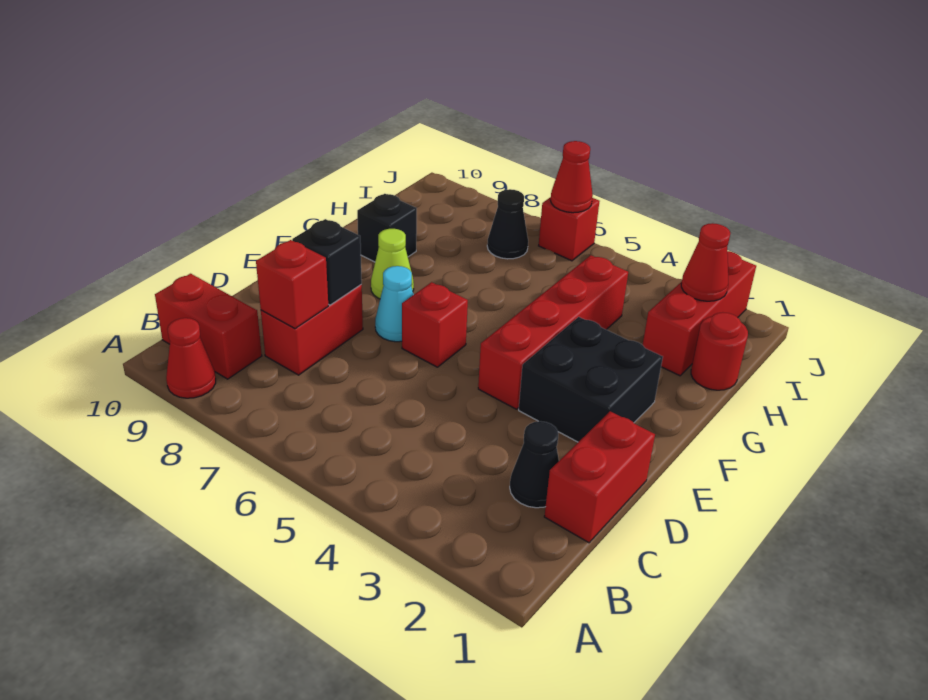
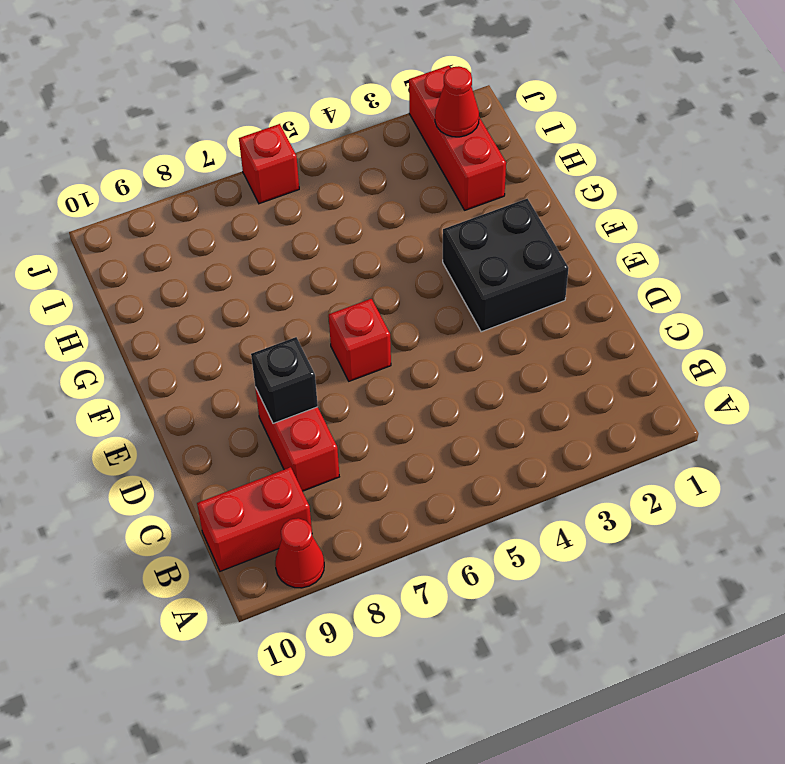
none -> red 1x2 brick [544,411,655,543]
none -> black 1x1 cone [510,421,559,508]
none -> red 1x4 brick [478,255,628,409]

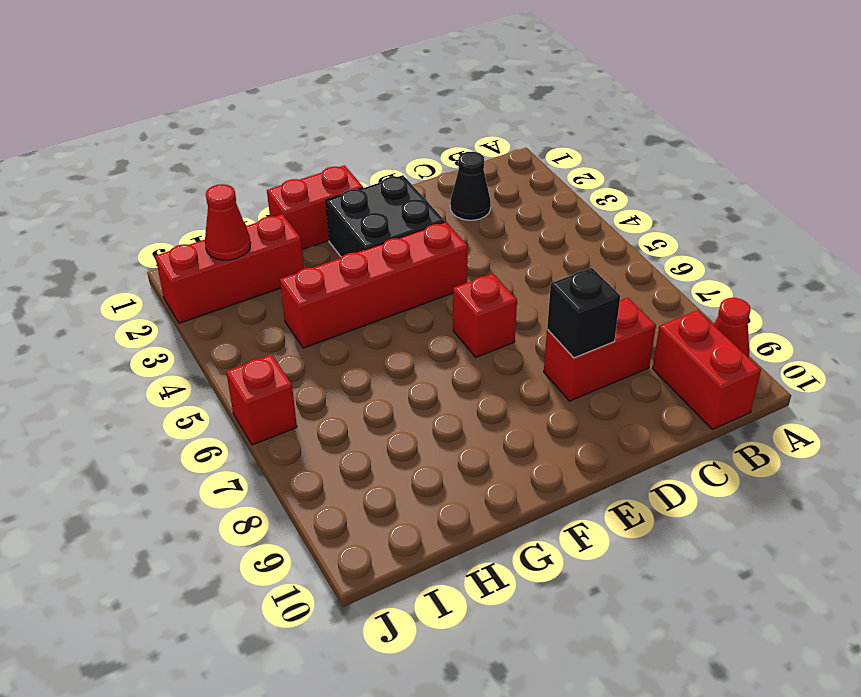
red 1x2 brick [267,166,363,250] -> red 1x2 brick moved to [544,411,655,543]
none -> cyan 1x1 cone [375,266,414,342]
none -> lime 1x1 cone [371,229,414,299]
none -> black 1x1 brick [357,194,417,262]

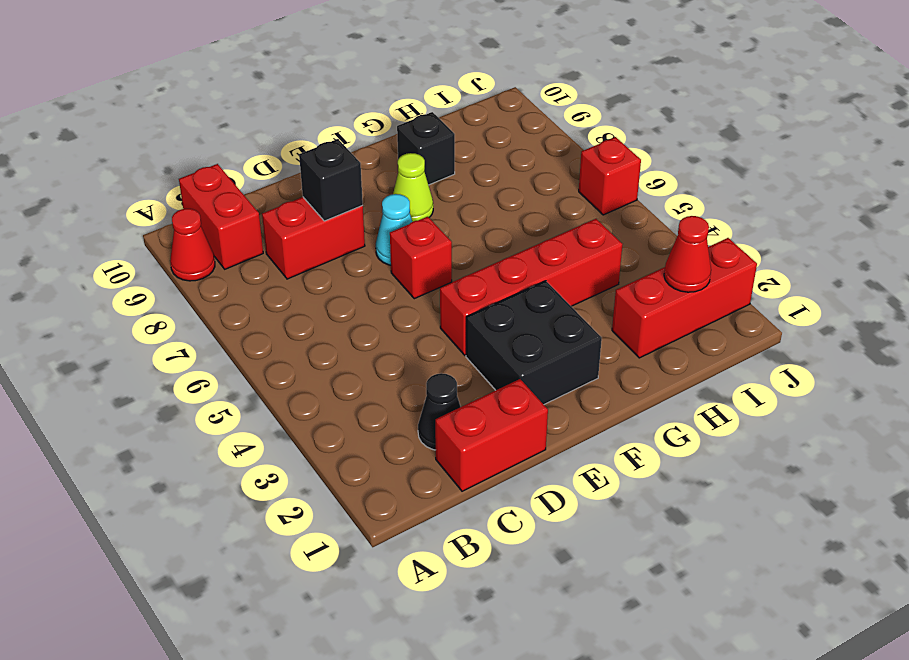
none -> red 1x1 round brick [691,312,748,390]
none -> black 1x1 cone [487,189,528,259]
none -> red 1x1 brick [256,240,328,329]

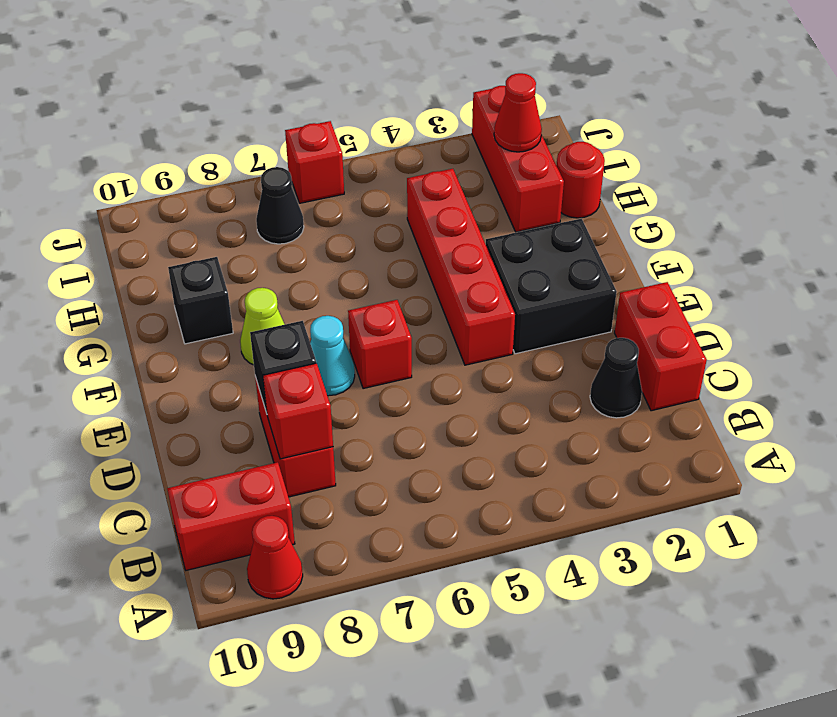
none -> red 1x1 cone [550,141,593,213]

